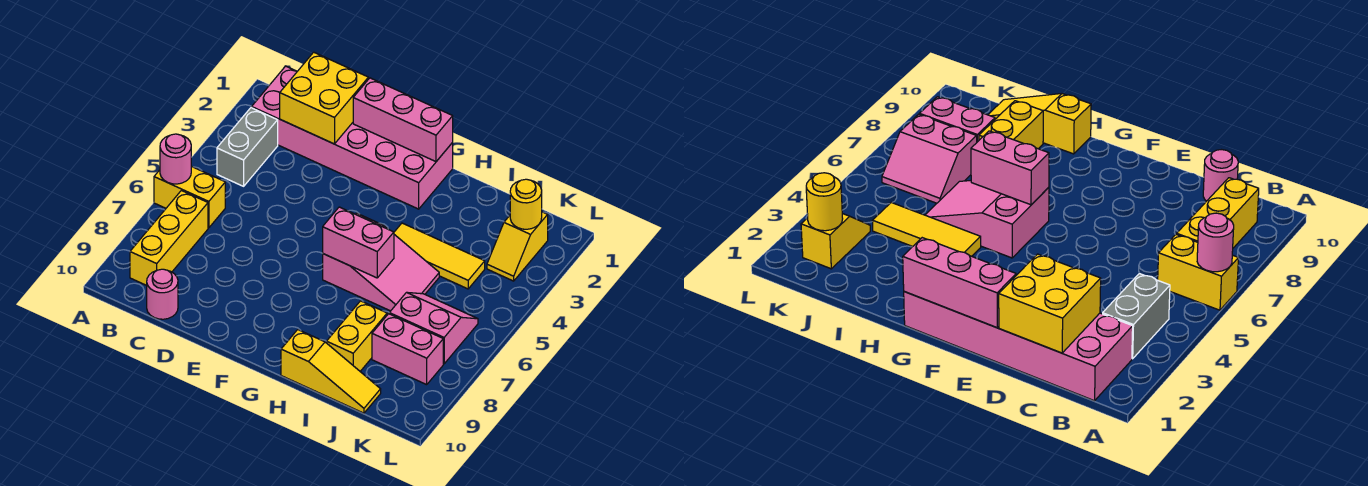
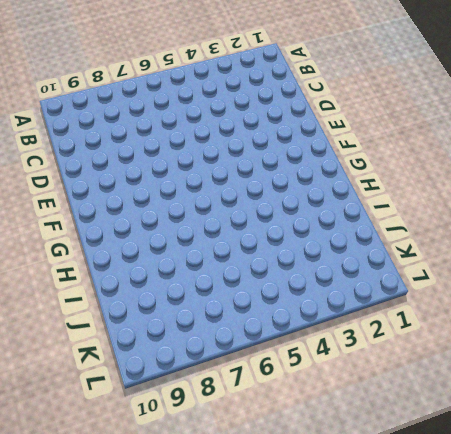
none -> yellow 1x2 brick [154,166,225,228]
none -> pink 2x6 brick [252,66,453,209]
none -> grey 1x2 brick [217,108,278,186]

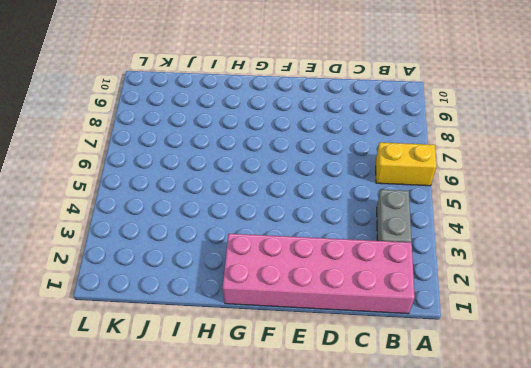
none -> yellow 1x3 brick [130,191,208,286]
none -> pink 1x1 round brick [147,269,178,319]
none -> pink 2x3 slope [323,213,439,311]

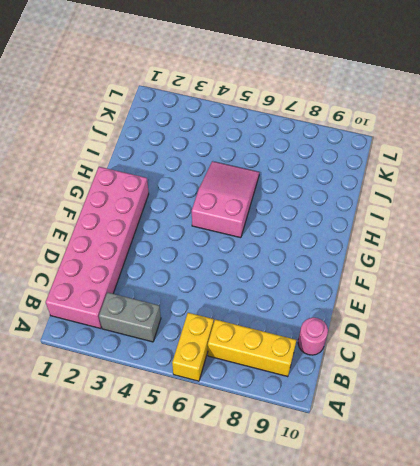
none -> yellow 1x3 tile [394,223,485,289]
none -> yellow 1x3 slope [281,330,381,413]
none -> yellow 1x2 brick [327,301,387,371]

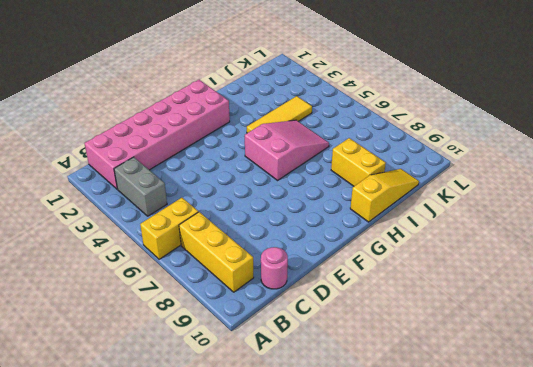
none -> pink 2x2 slope [389,292,478,364]
none -> pink 1x2 brick [372,314,443,385]
none -> yellow 1x2 slope [487,212,548,281]

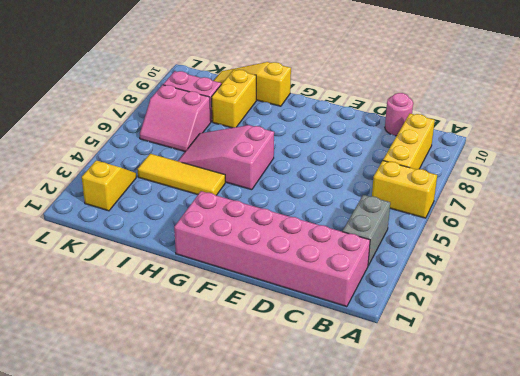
none -> pink 1x1 round brick [160,134,191,184]
none -> yellow 2x2 brick [280,52,368,144]
none -> pink 1x3 brick [353,78,453,162]

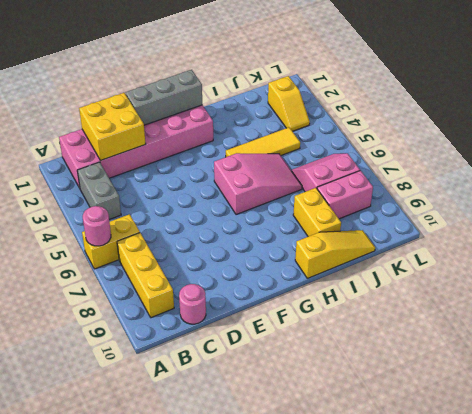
grey 1x3 brick [125,70,202,125] -> pink 1x3 brick [353,78,453,162]
none -> pink 1x2 brick [323,207,394,278]
none -> yellow 1x1 round brick [510,179,542,229]

